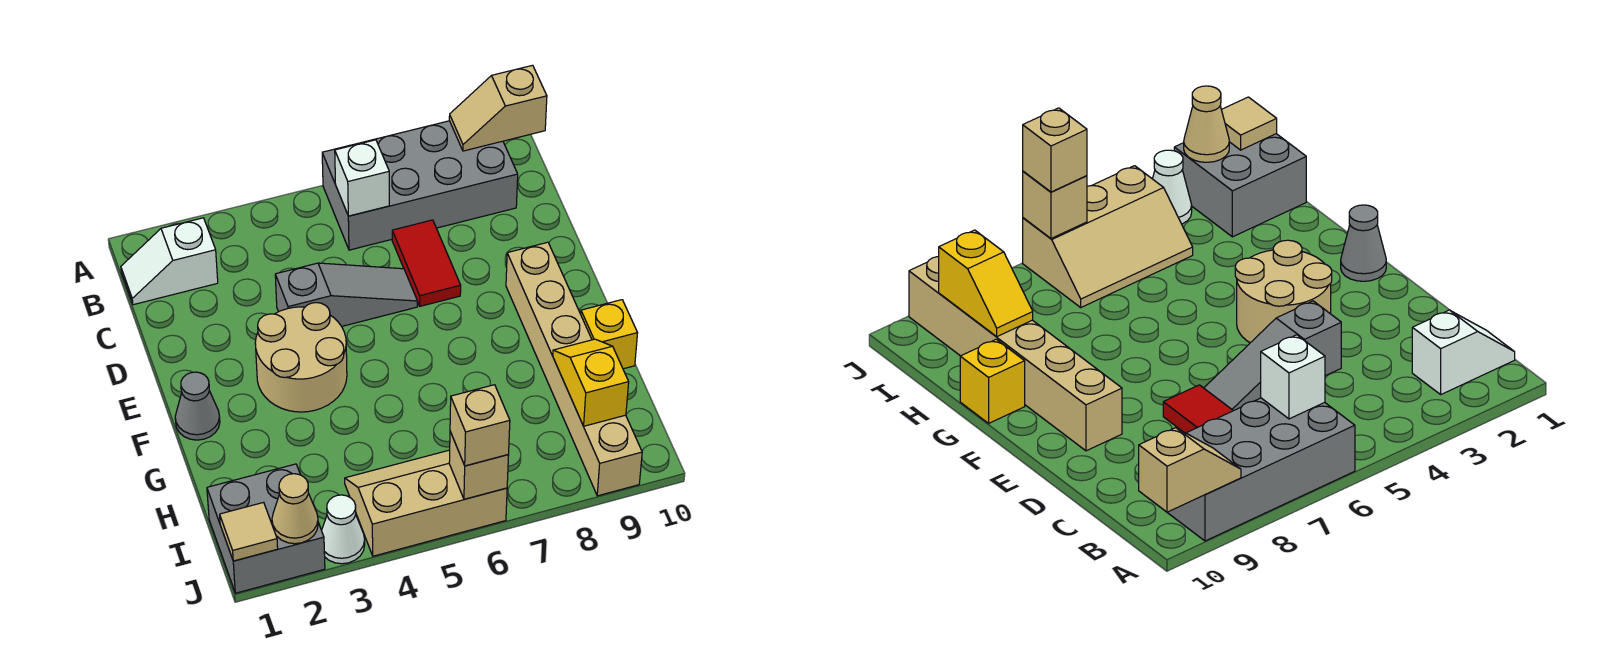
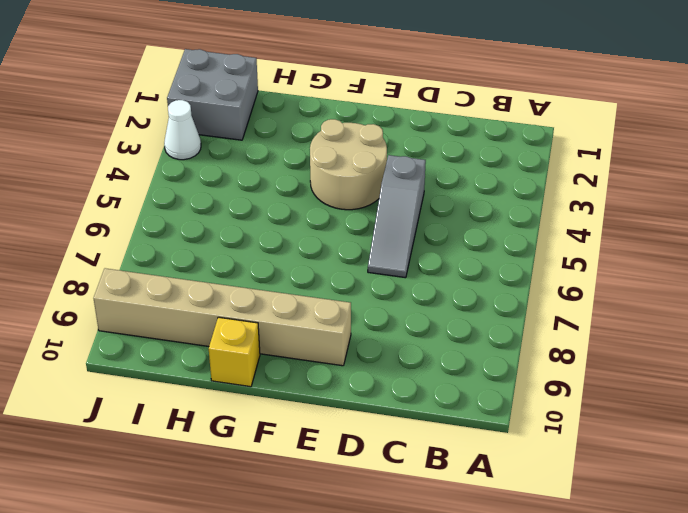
none -> grey 2x4 brick [322,121,518,250]
none -> white 1x2 slope [121,218,218,305]
none -> red 1x2 tile [392,220,461,306]

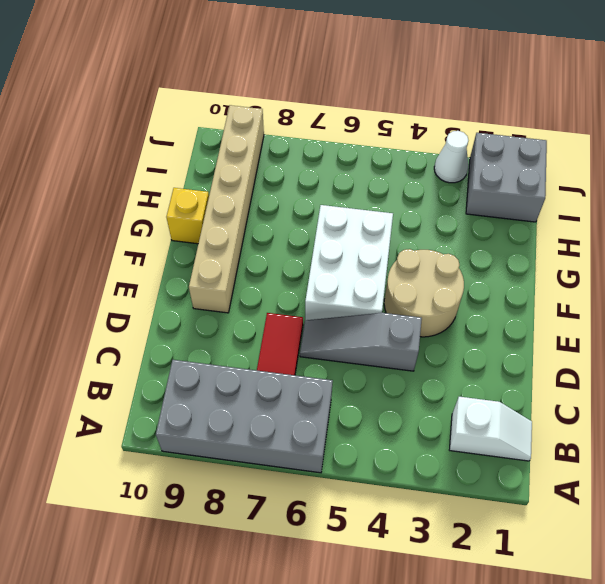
white 2x3 brick [305,205,393,320] -> none
none -> grey 1x1 cone [175,372,220,440]
none -> tan 2x3 slope [345,450,507,556]
none -> tan 1x2 slope [449,65,547,151]

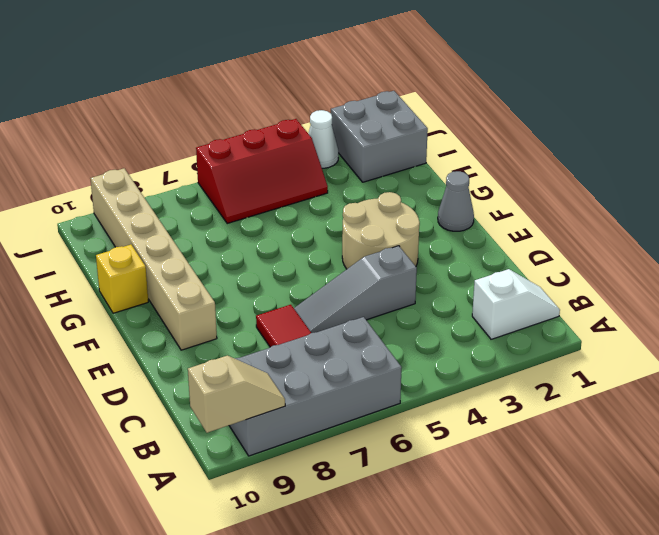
red 2x3 slope [196,119,328,223] -> tan 2x3 slope [345,450,507,556]
none -> white 1x1 brick [335,140,389,216]
none -> yellow 1x2 slope [553,339,629,426]
none -> tan 1x1 tile [220,502,278,561]

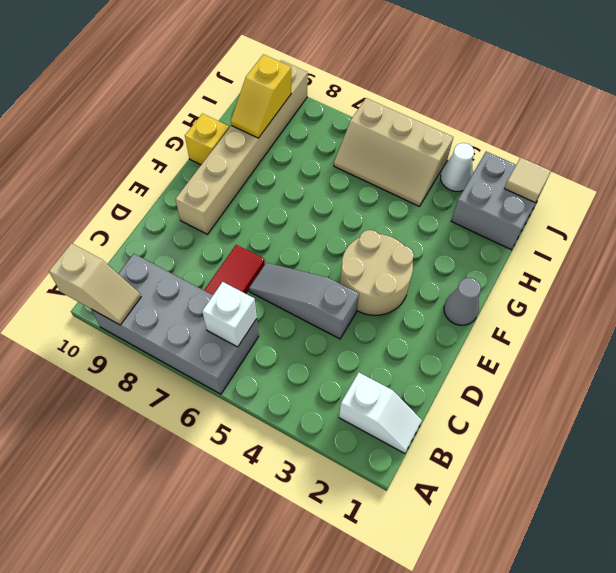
none -> tan 1x1 cone [272,474,318,544]
none -> tan 1x1 brick [449,432,509,499]
none -> tan 1x1 brick [450,385,510,466]

